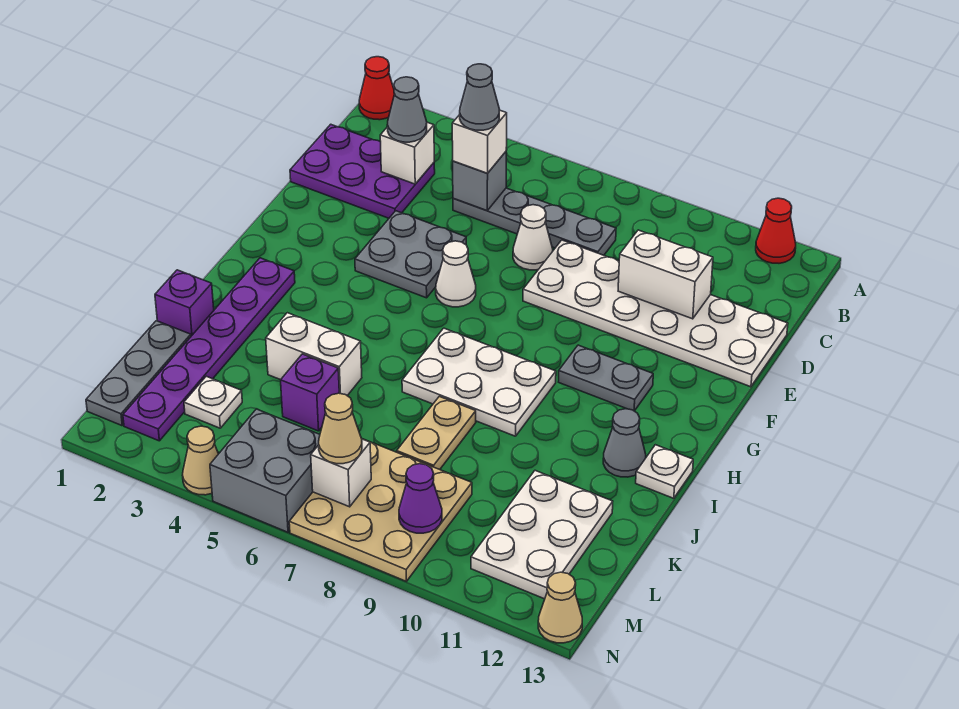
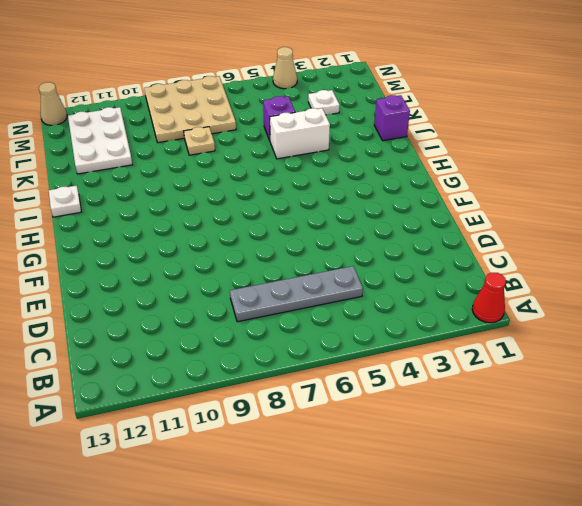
tan 1x1 plate [184,127,215,155] -> tan 1x2 plate [397,396,476,470]
none -> red 1x1 cone [756,198,796,263]
none -> purple 2x3 plate [290,124,435,218]
none -> white 1x1 cone [513,205,553,270]
none -> white 2x6 plate [523,240,788,387]

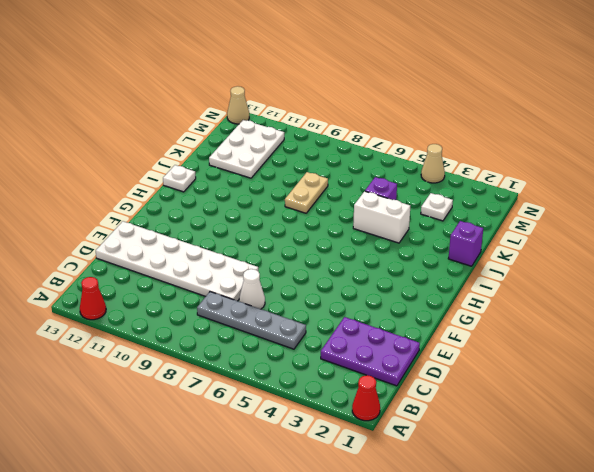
none -> grey 2x2 plate [355,211,466,298]
none -> white 1x1 cone [436,241,476,307]
none -> grey 1x2 plate [559,345,653,411]
none -> purple 1x6 plate [123,258,295,441]

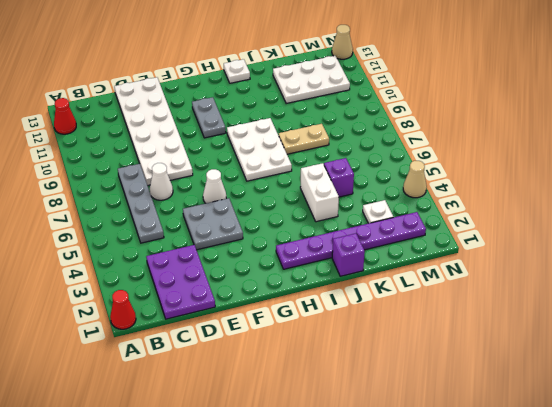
none -> grey 1x1 cone [603,409,646,477]
none -> grey 1x3 plate [86,321,191,426]
none -> tan 3x3 plate [289,439,472,581]
none -> grey 2x2 brick [210,409,320,532]

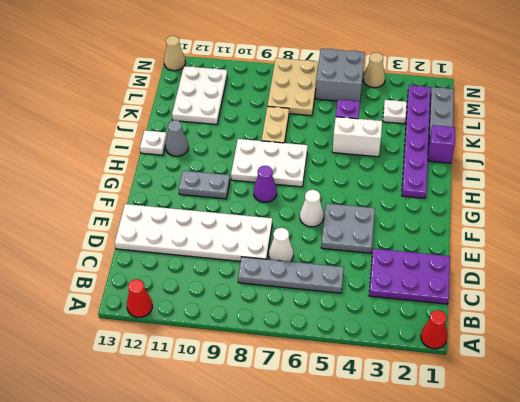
purple 1x1 cone [254,166,277,202] -> purple 1x1 cone moved to [399,464,442,533]
tan 2x3 plate [267,58,319,116] -> tan 3x3 plate [289,439,472,581]
none -> white 1x1 brick [380,122,434,184]
none -> grey 1x1 brick [453,152,506,211]
none -> white 1x2 brick [618,230,713,319]
none -> white 1x1 brick [311,439,371,507]

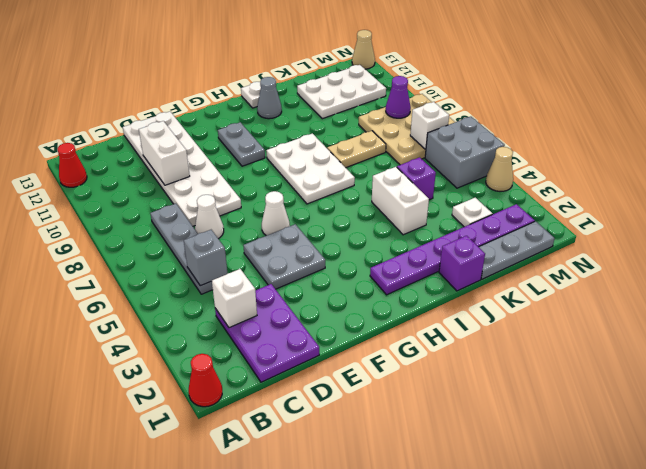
none -> grey 1x1 cone [387,77,427,142]
none -> white 1x1 brick [452,110,507,173]
none -> tan 1x1 cone [319,393,362,464]
none -> grey 1x1 cone [460,64,500,130]

